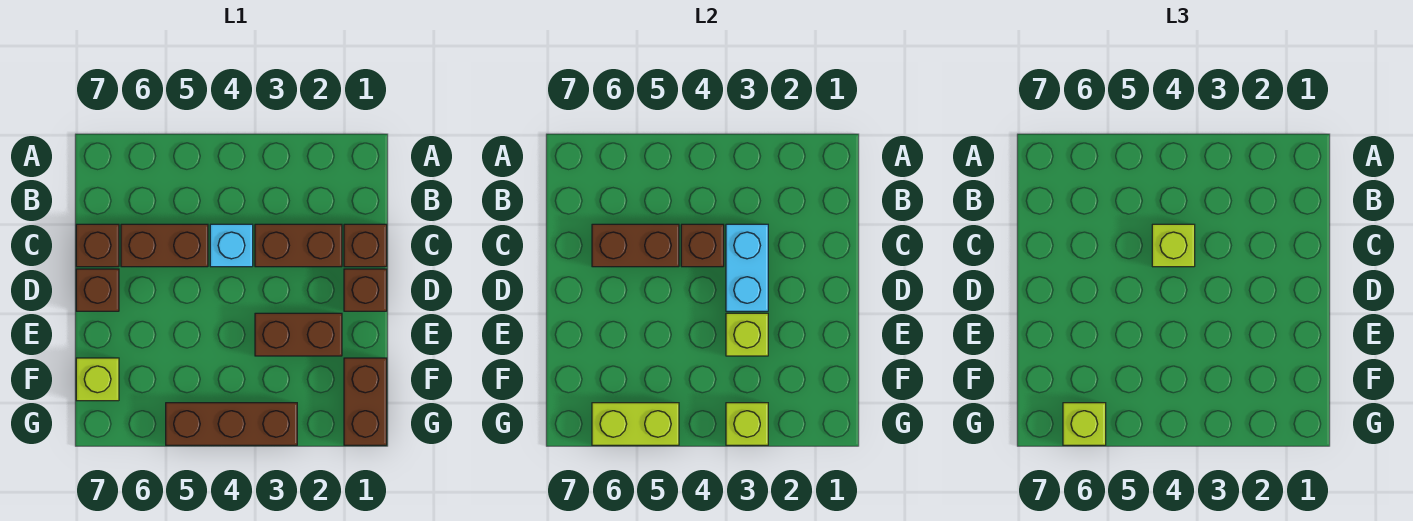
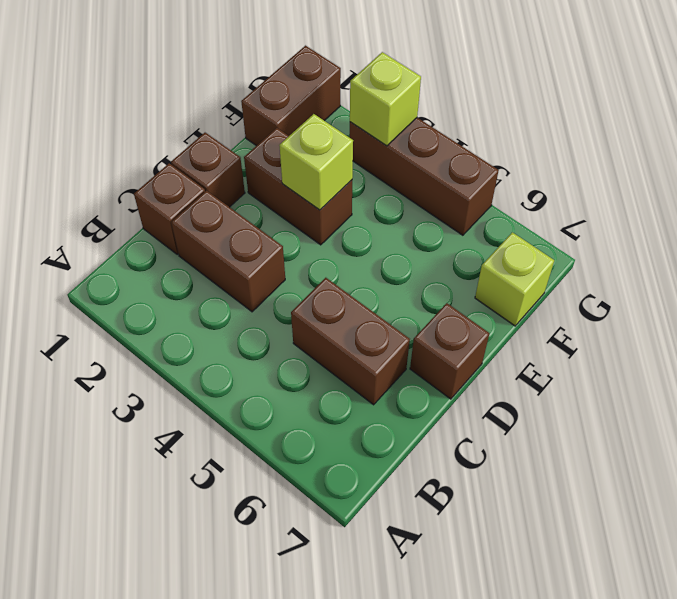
none -> cyan 1x1 brick [210,224,253,267]
none -> brown 1x1 brick [76,224,119,267]
none -> cyan 1x2 brick [726,224,768,311]

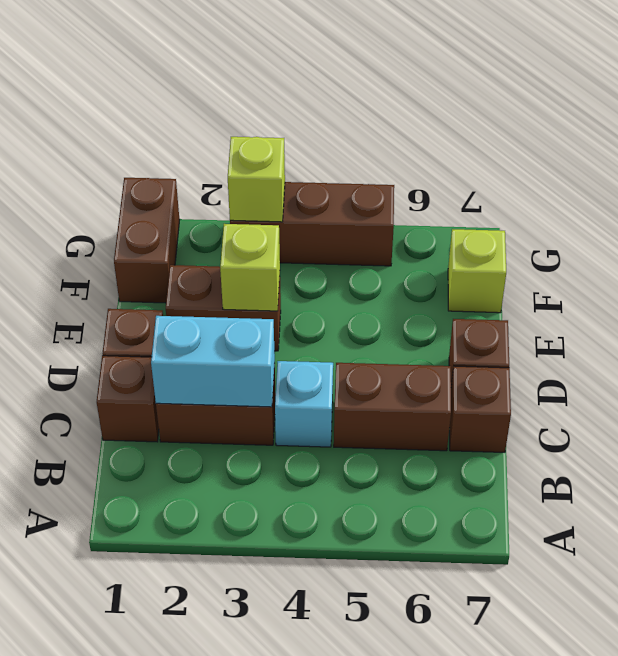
cyan 1x2 brick [151,316,275,407] -> cyan 1x2 brick turned to [726,224,768,311]
none -> brown 1x1 brick [681,224,724,267]
none -> brown 1x2 brick [592,224,679,267]
none -> lime 1x2 brick [592,403,679,445]

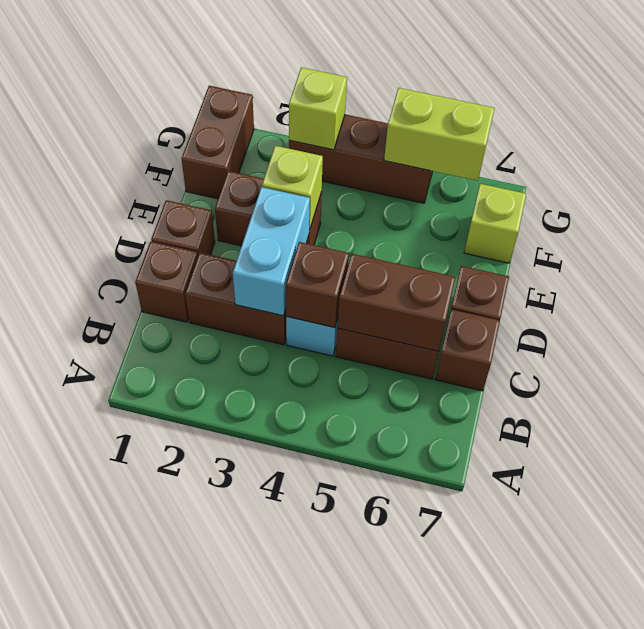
none -> lime 1x1 brick [1152,224,1195,267]
none -> lime 1x1 brick [1063,403,1106,445]

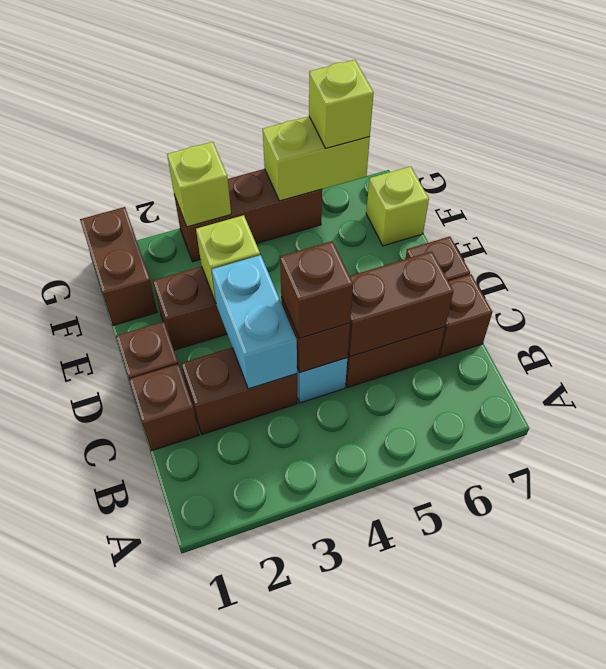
brown 1x1 brick [280,241,353,338] -> lime 1x1 brick [1152,224,1195,267]

